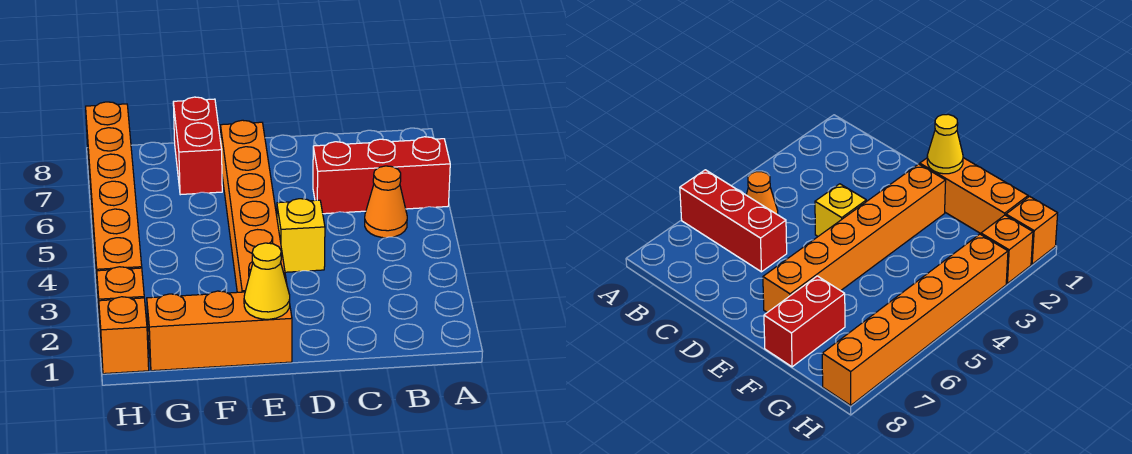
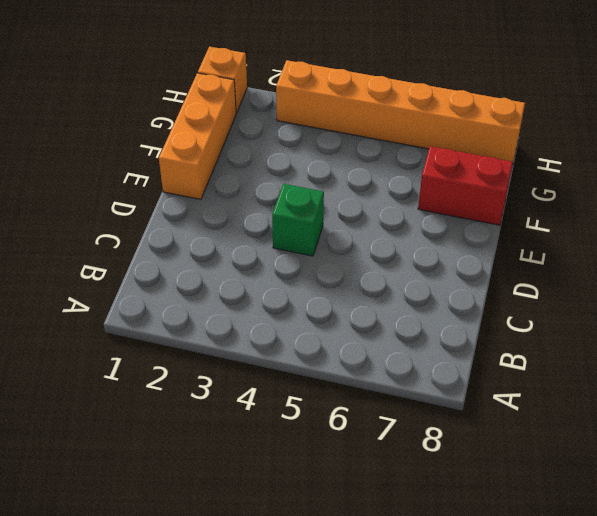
green 1x1 brick [272,184,324,256] -> yellow 1x1 brick [277,199,325,272]
none -> red 1x3 brick [313,137,450,214]
none -> orange 1x1 cone [365,166,407,238]

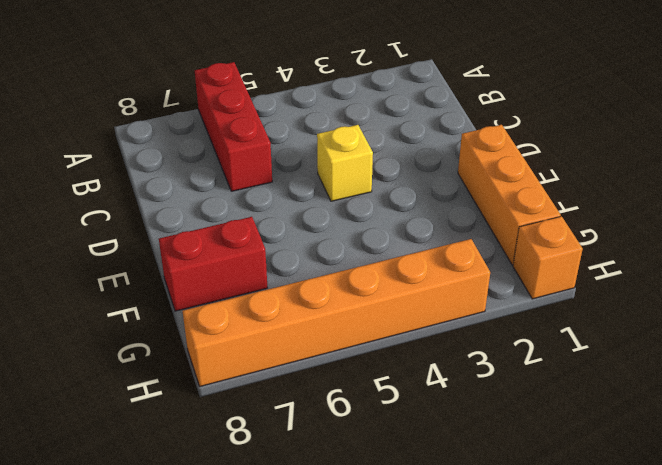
none -> orange 1x1 cone [365,166,407,238]
none -> orange 1x6 brick [220,120,287,292]

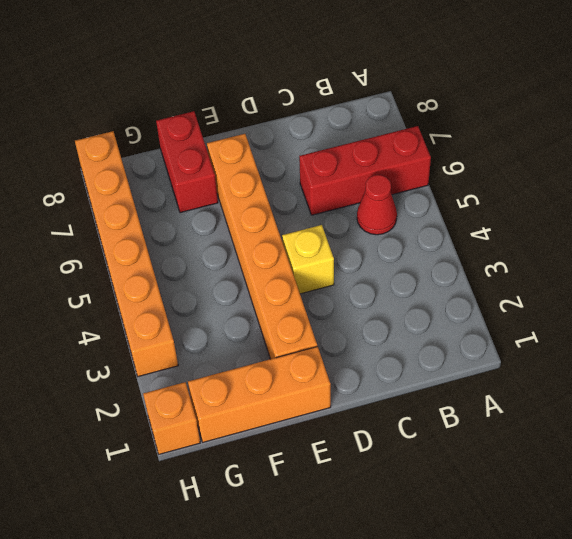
red 1x1 cone [357,175,397,235] -> orange 1x1 cone [365,166,407,238]
none -> orange 1x1 brick [97,267,144,337]
none -> yellow 1x1 cone [244,243,290,319]

